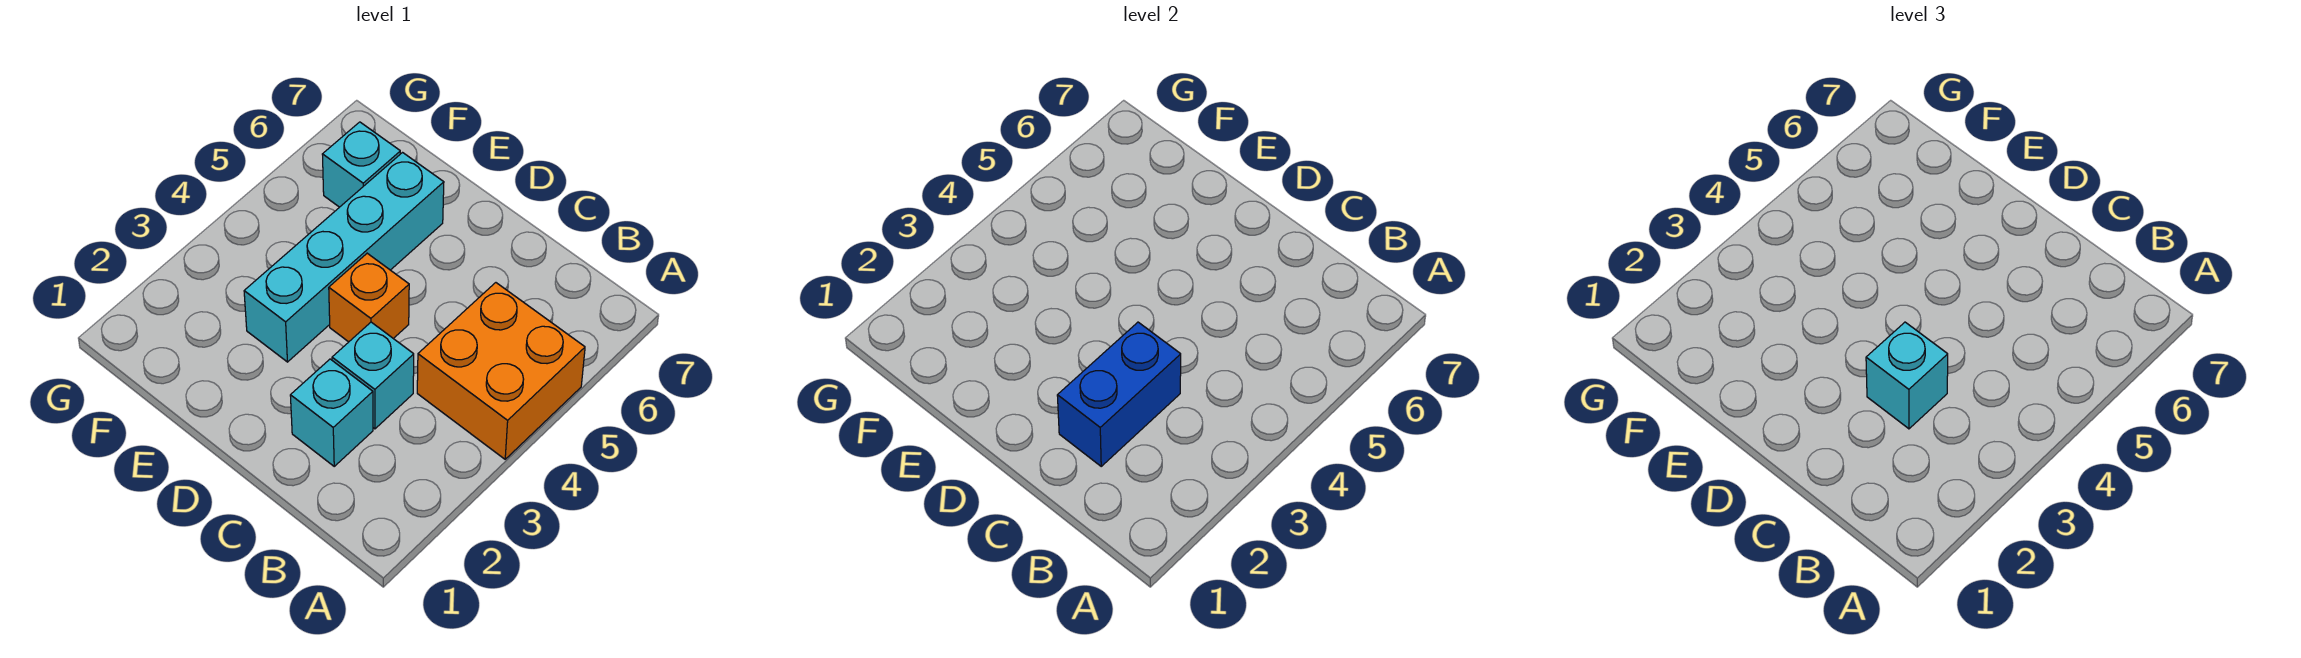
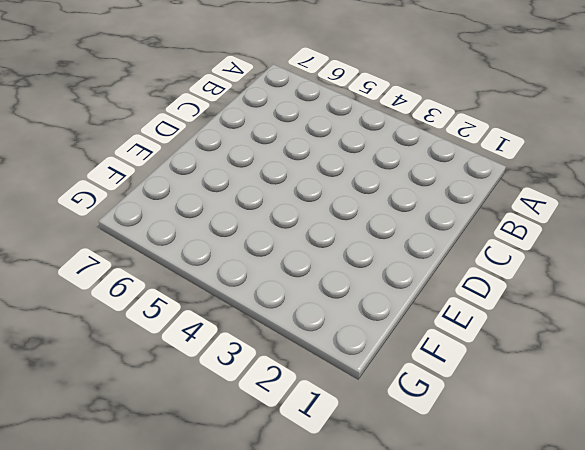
none -> orange 2x2 brick [417,283,585,459]
none -> cyan 1x1 brick [290,359,373,466]

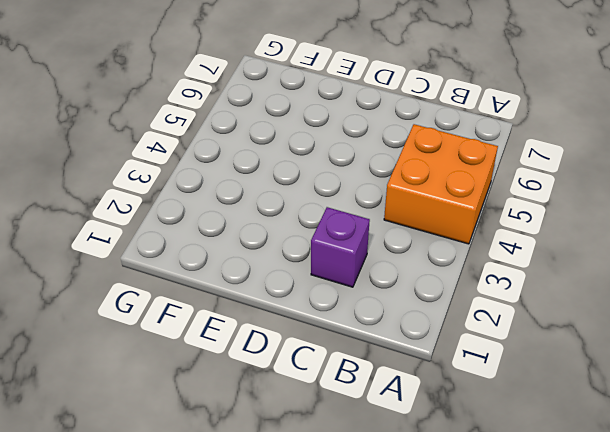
purple 1x1 brick [311,207,370,287] -> cyan 1x1 brick [290,359,373,466]
none -> cyan 1x1 brick [332,322,414,429]
none -> orange 1x1 brick [329,253,409,342]

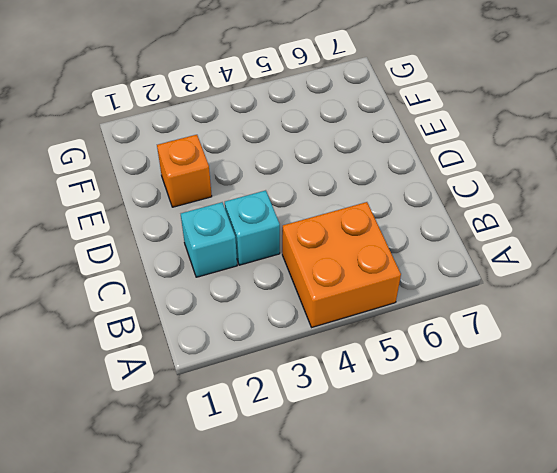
orange 1x1 brick [157,135,212,207] -> orange 1x1 brick moved to [329,253,409,342]
none -> cyan 1x4 brick [244,153,444,362]
none -> cyan 1x1 brick [322,122,400,207]

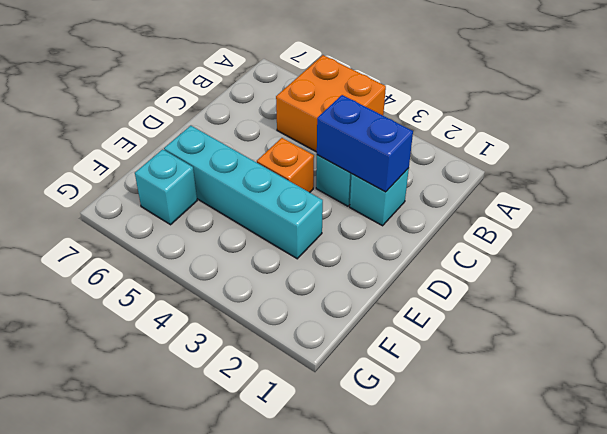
none -> cyan 1x1 brick [1866,322,1948,429]

